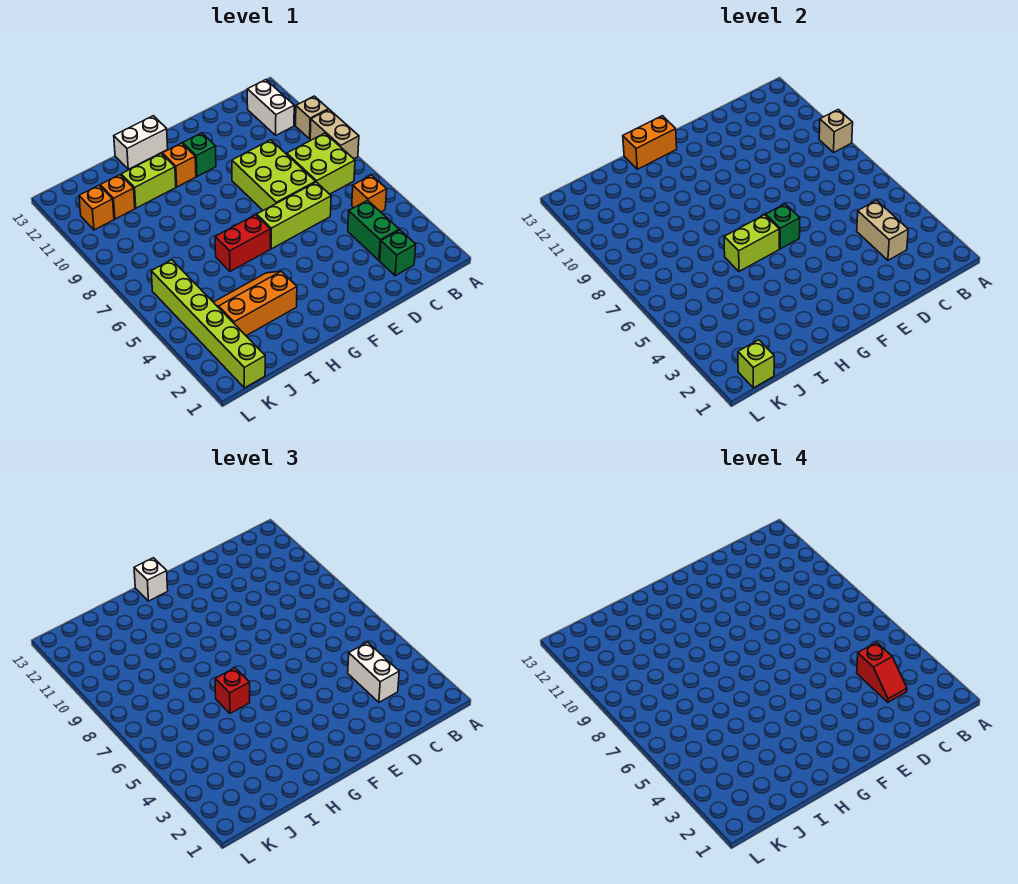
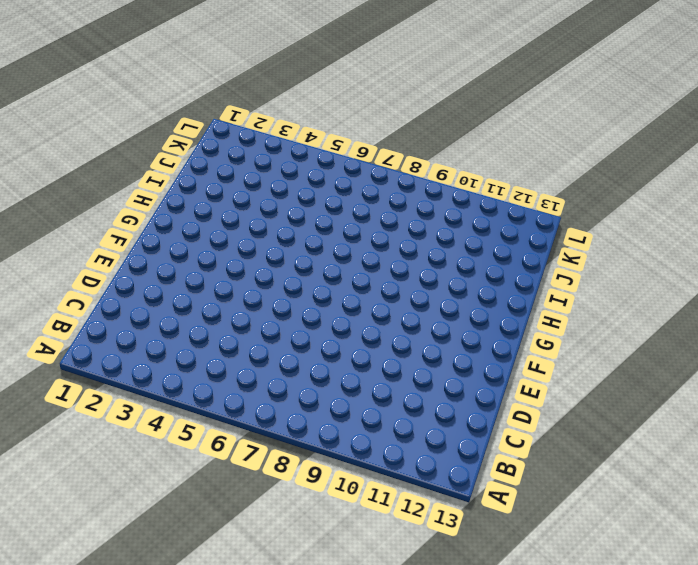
none -> tan 1x2 brick [310,110,359,159]
none -> tan 1x1 brick [296,96,328,139]
none -> orange 1x1 brick [352,175,387,212]

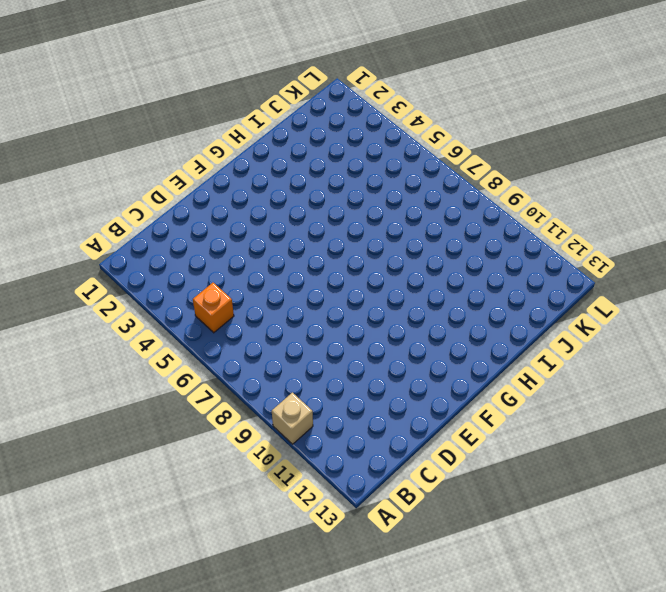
none -> tan 1x2 brick [310,110,359,159]
none -> lime 2x2 brick [287,133,355,194]
none -> white 1x2 brick [247,80,294,135]

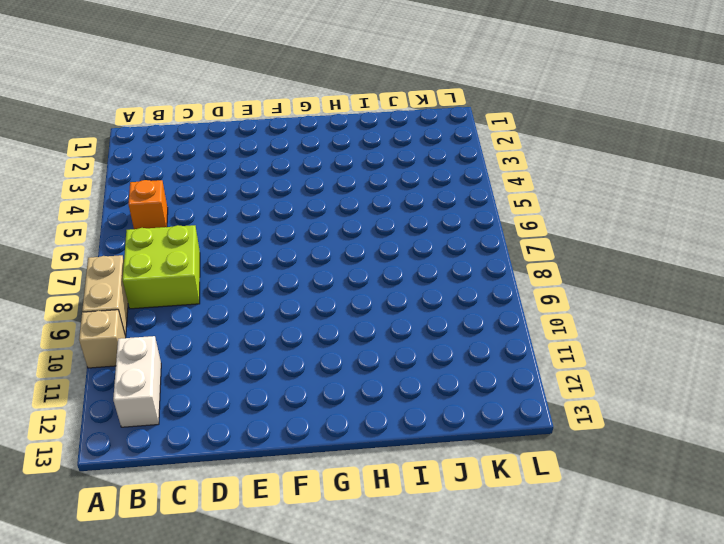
none -> green 1x1 brick [380,230,416,276]
none -> green 1x2 brick [348,200,399,260]
none -> lime 1x3 brick [257,182,331,249]

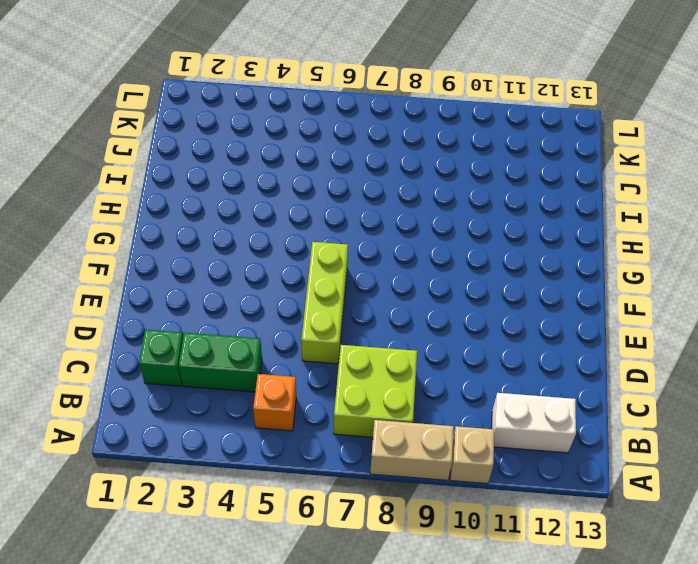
none -> lime 2x3 brick [232,140,315,210]
none -> green 1x1 brick [183,133,216,176]
none -> red 1x2 brick [215,215,270,271]

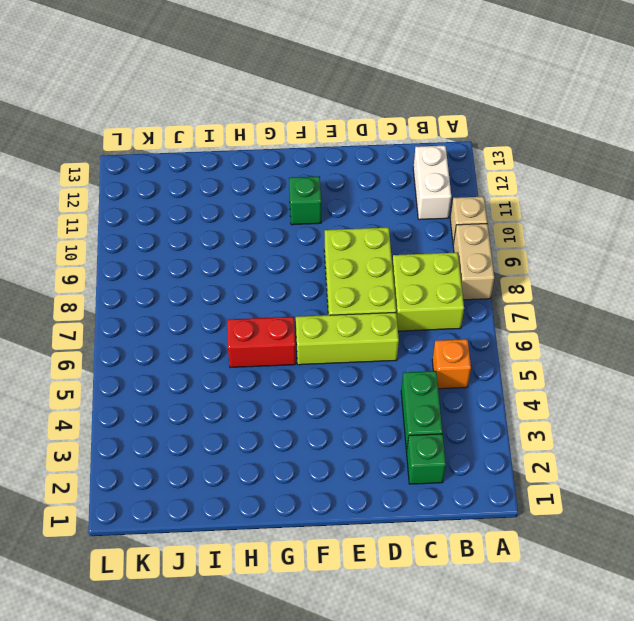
none -> orange 1x1 brick [162,143,196,187]
none -> white 1x2 brick [114,116,168,169]
none -> orange 2x3 slope [214,271,297,336]

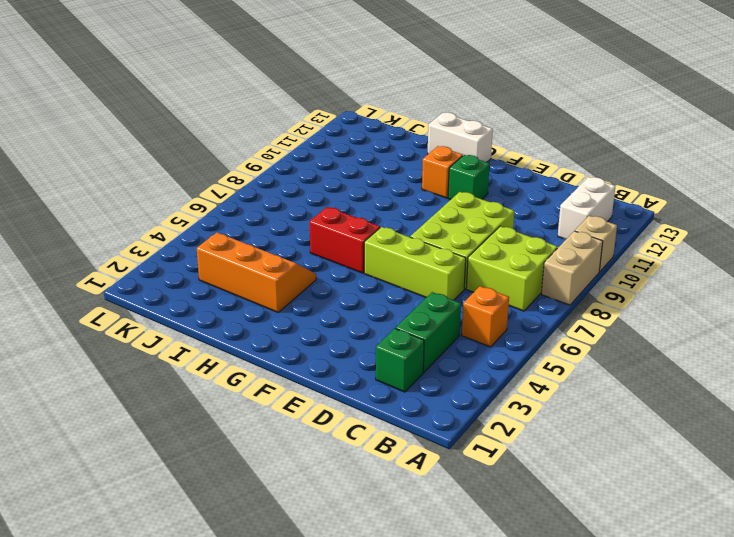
none -> lime 1x2 brick [121,154,176,208]
none -> orange 1x1 brick [100,175,135,219]
none -> lime 1x6 brick [151,260,265,388]

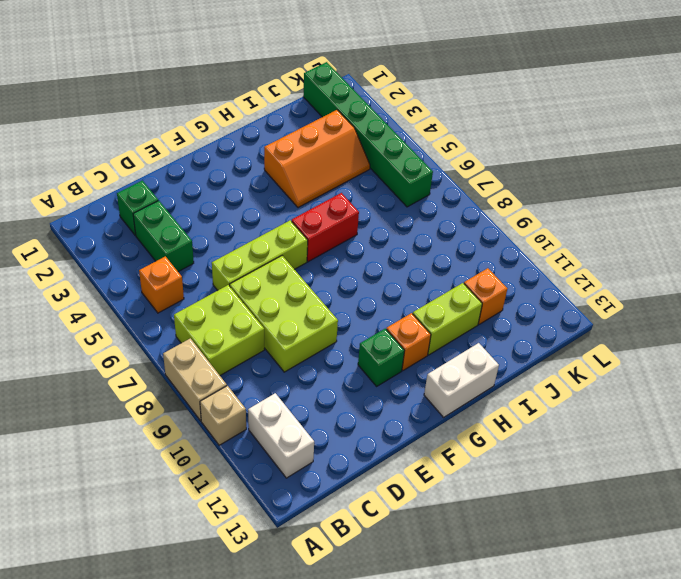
green 1x6 brick [303,62,433,207] -> lime 1x6 brick [151,260,265,388]
none -> orange 1x1 brick [79,185,114,230]
none -> tan 1x1 brick [819,110,853,152]
none -> tan 1x2 brick [857,200,908,260]

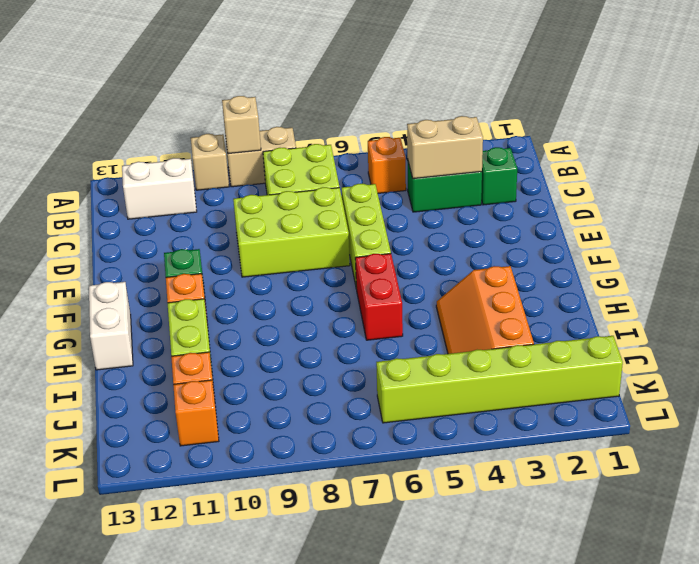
none -> green 1x1 brick [766,204,800,249]
none -> lime 1x2 brick [724,215,779,271]
none -> orange 1x2 brick [623,116,677,169]

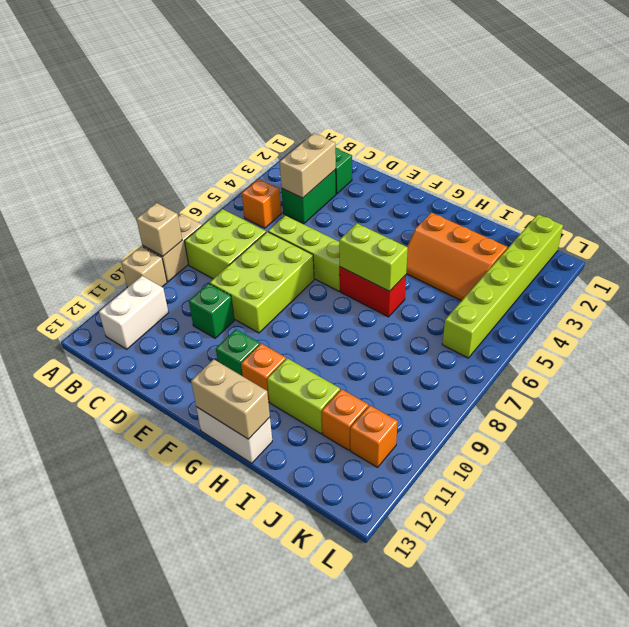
green 1x1 brick [189,283,234,338] -> green 1x1 brick moved to [766,204,800,249]
tan 1x2 brick [191,359,270,439] -> orange 1x2 brick [623,116,677,169]
none -> lime 1x1 brick [738,340,774,388]
none -> white 1x2 brick [348,642,399,702]
none -> white 1x1 brick [134,558,168,601]

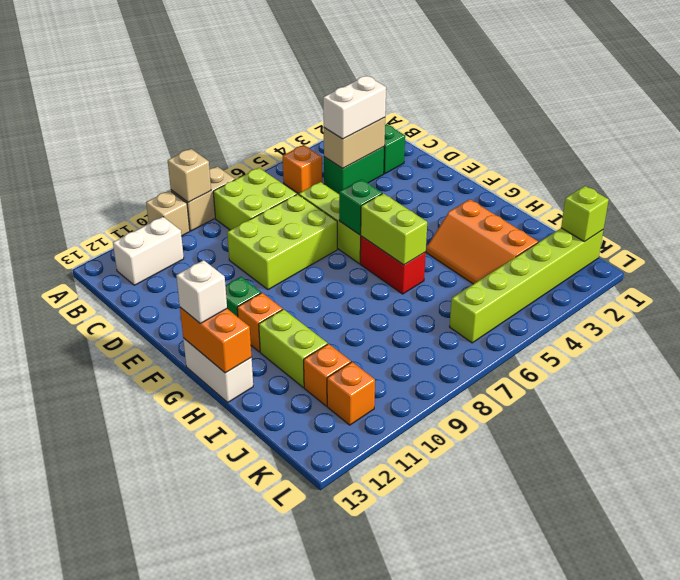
none -> red 1x1 brick [215,668,250,713]
none -> red 1x2 slope [857,642,907,702]

